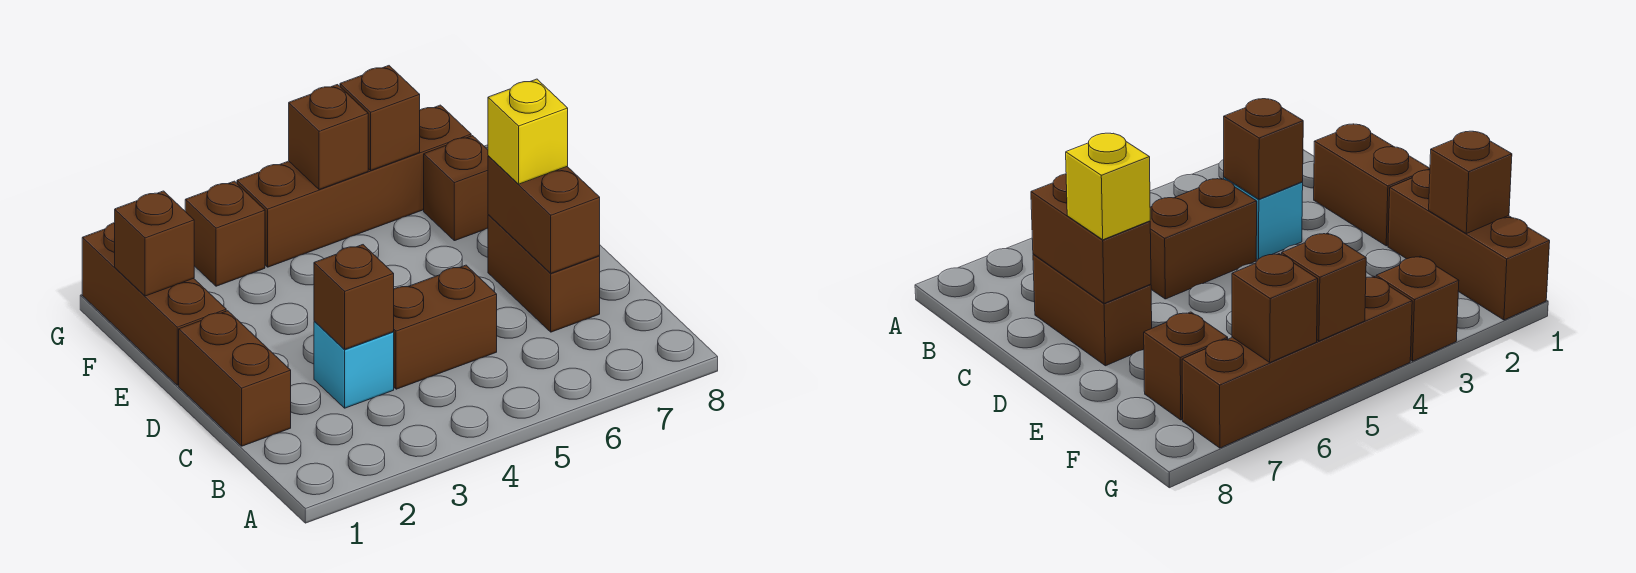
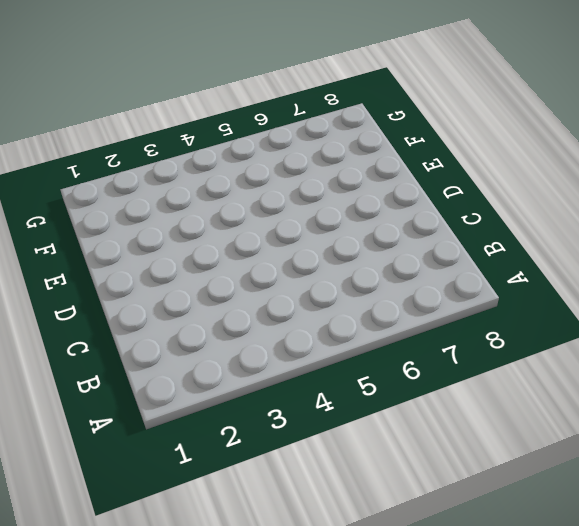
none -> brown 1x2 brick [179,311,291,446]
none -> cyan 1x1 brick [314,321,394,408]
none -> brown 1x2 brick [394,265,497,389]

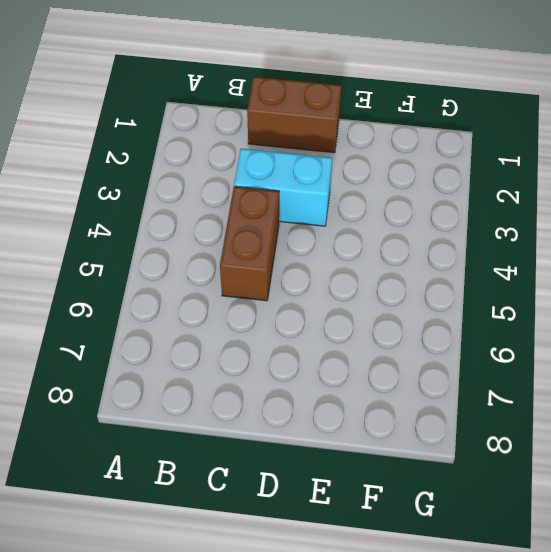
cyan 1x2 brick [234,149,332,226] -> cyan 1x1 brick [314,321,394,408]
none -> brown 1x2 brick [488,215,600,332]
none -> brown 1x3 brick [82,223,226,385]
none -> brown 1x1 brick [424,136,488,241]

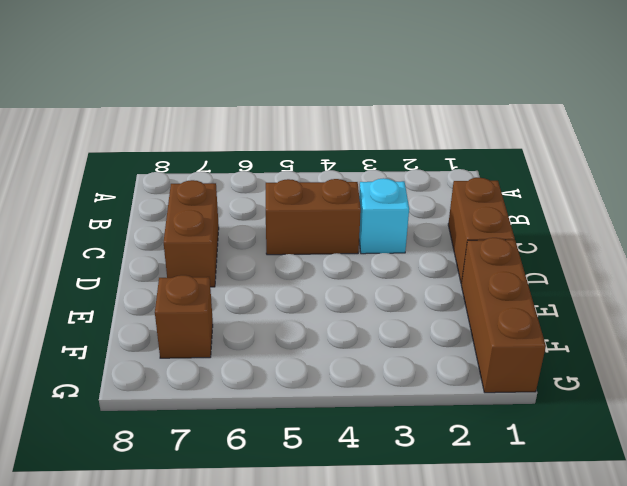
none -> brown 1x1 brick [185,181,265,286]
none -> brown 1x4 brick [237,105,471,267]
none -> brown 1x1 brick [314,245,394,350]

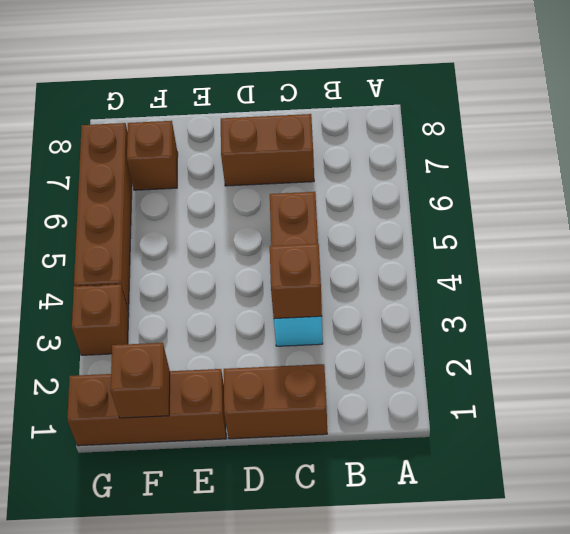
none -> brown 1x2 brick [488,156,600,273]
none -> brown 1x1 brick [289,85,368,190]
none -> brown 1x1 brick [340,66,420,170]

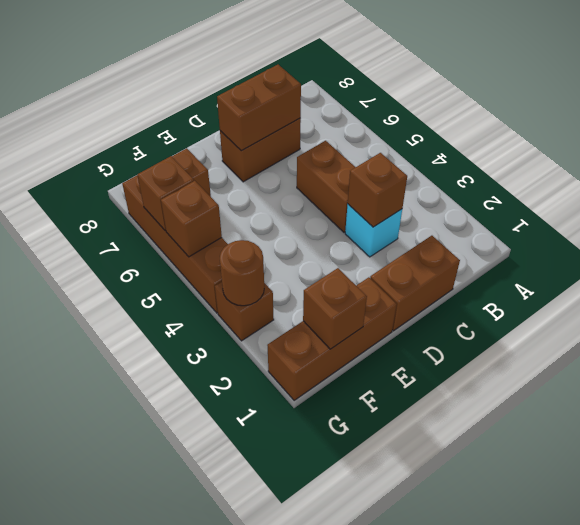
brown 1x1 round brick [220,240,264,306] -> none
none -> yellow 1x1 brick [488,79,568,184]

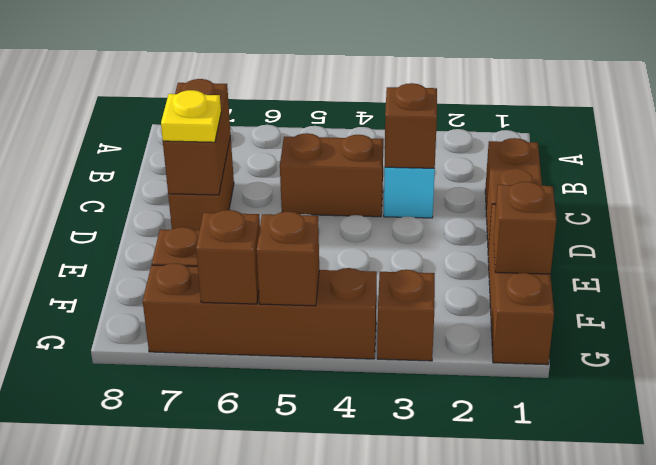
yellow 1x1 plate [161,90,221,142] -> yellow 1x1 brick [488,79,568,184]

